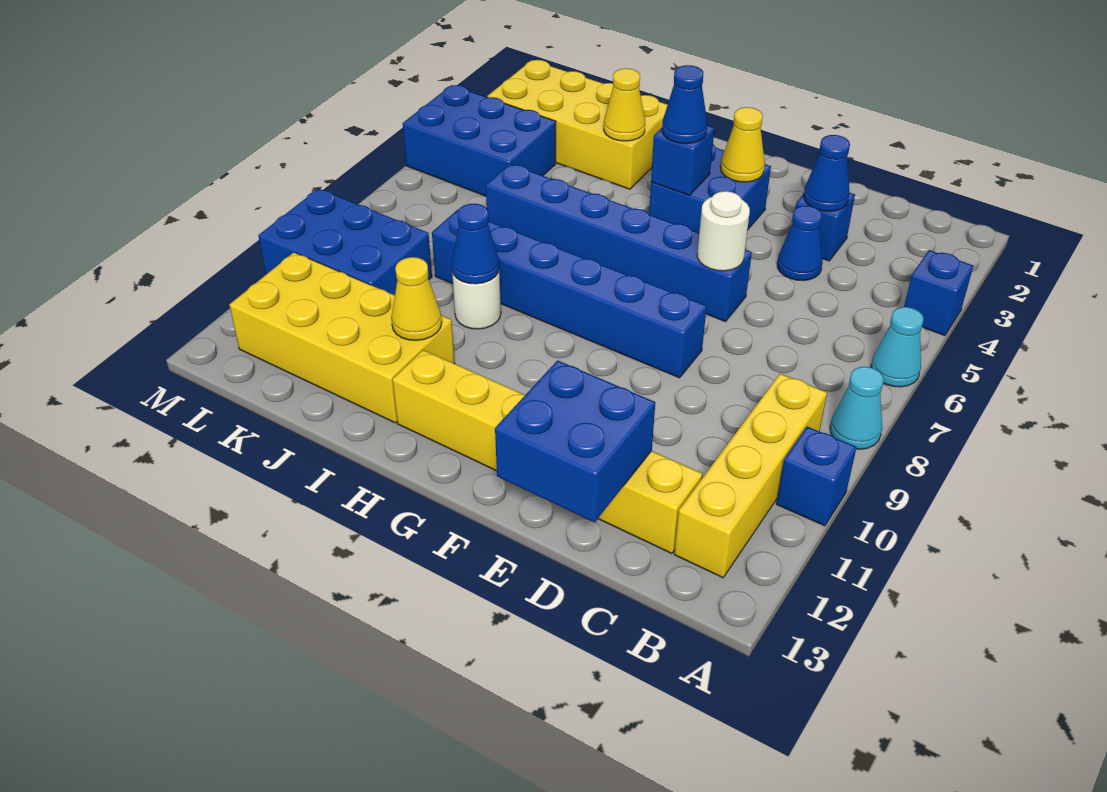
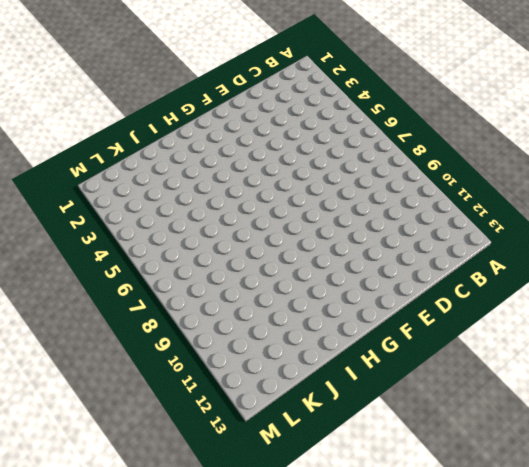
none -> blue 1x1 brick [904,250,973,336]
none -> cyan 1x1 cone [871,307,924,387]
none -> cyan 1x1 cone [830,367,884,449]

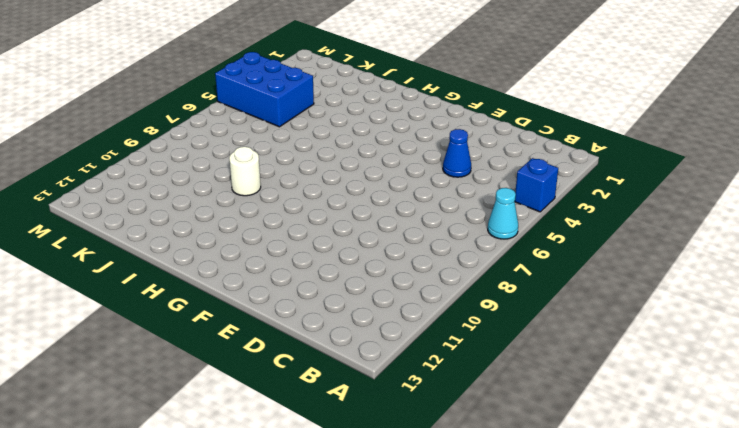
none -> cyan 1x1 cone [830,367,884,449]
none -> blue 1x1 brick [776,427,856,526]
none -> yellow 1x4 brick [674,374,827,578]

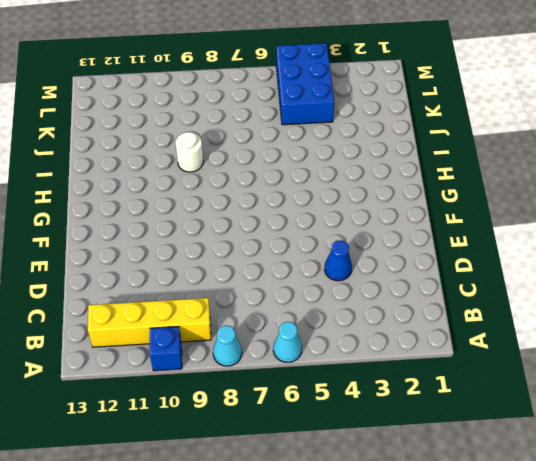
none -> blue 1x1 brick [904,250,973,336]
none -> yellow 1x6 brick [393,350,702,554]
none -> blue 1x1 brick [795,193,855,261]

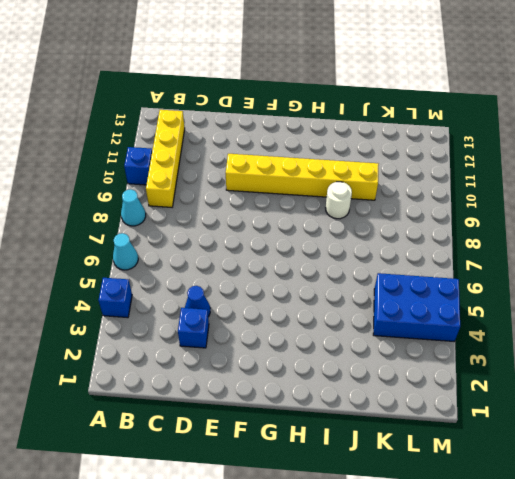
yellow 1x6 brick [226,154,379,200] -> yellow 1x6 brick moved to [393,350,702,554]
none -> blue 1x6 brick [486,164,752,322]
none -> blue 1x6 brick [432,209,707,378]
none -> blue 2x2 brick [649,145,771,233]

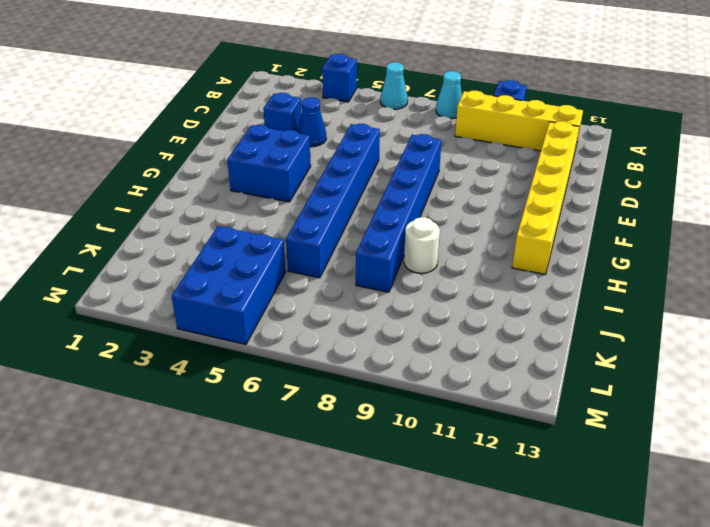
none -> yellow 2x4 brick [487,60,668,189]
none -> yellow 2x4 brick [230,252,455,423]
none -> blue 2x3 brick [258,189,432,295]

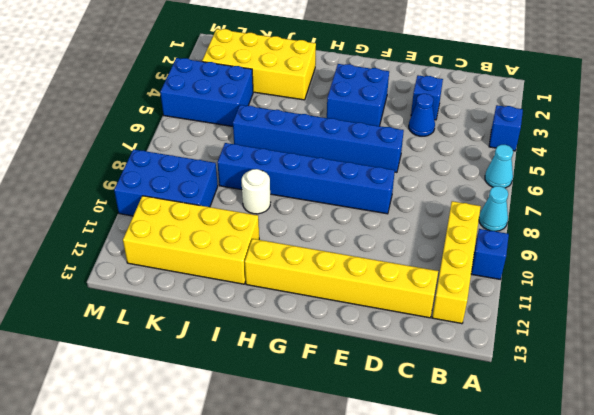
none -> blue 1x1 cone [804,135,850,211]
none -> blue 2x2 brick [495,360,655,522]
none -> white 1x1 round brick [697,191,750,271]

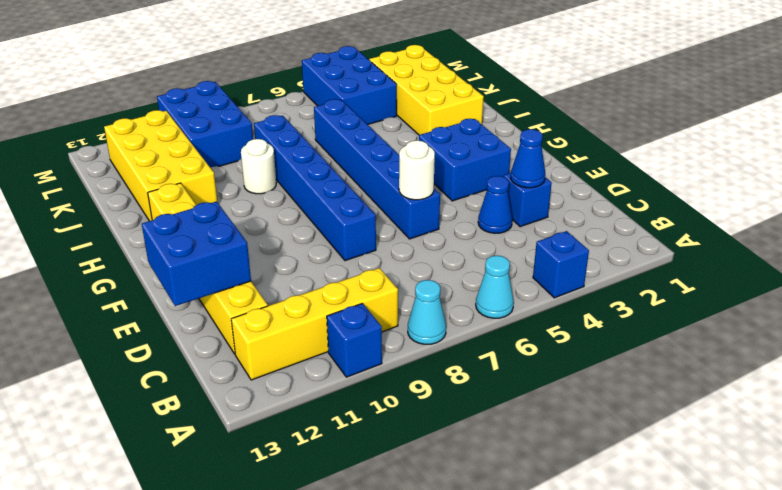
none -> yellow 1x1 cone [721,107,765,182]
none -> blue 1x1 brick [651,125,714,195]
none -> yellow 1x1 cone [604,68,645,141]

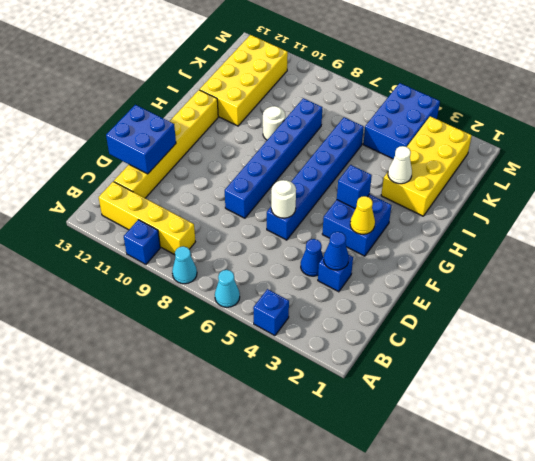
white 1x1 cone [388,146,412,184] -> yellow 1x1 cone [604,68,645,141]
none -> blue 2x3 brick [258,189,432,295]
none -> blue 1x1 cone [452,204,499,284]
none -> yellow 1x1 cone [391,257,442,340]

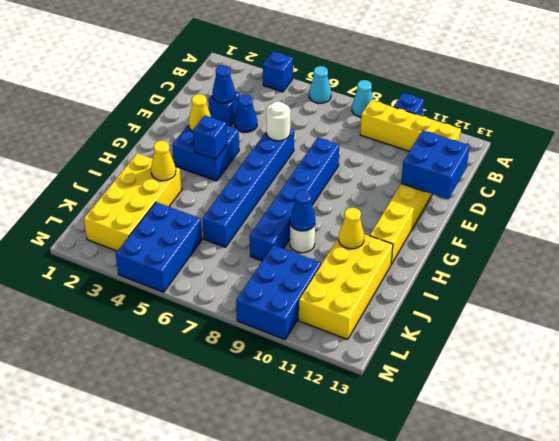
none -> blue 1x1 cone [662,65,707,144]

